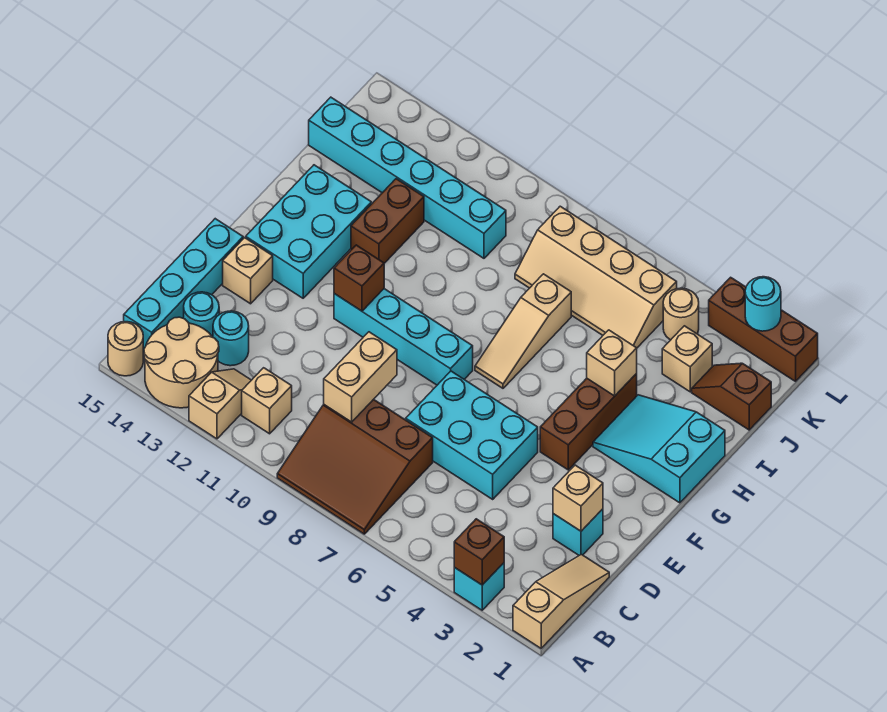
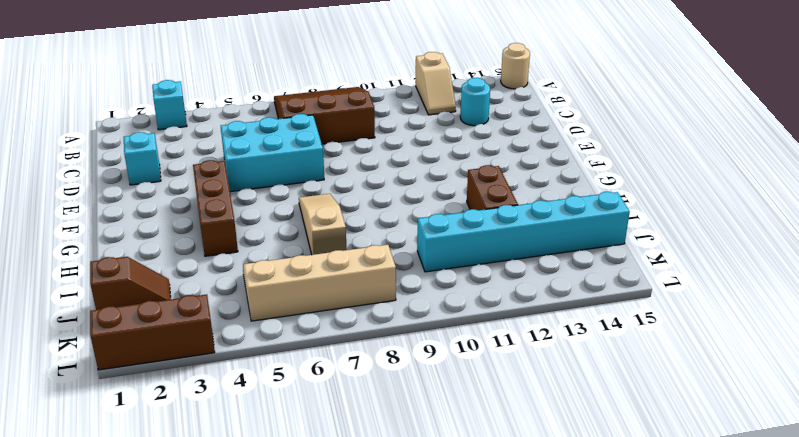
none -> tan 1x3 slope [513,554,609,648]
none -> tan 2x2 round brick [144,317,219,408]
none -> tan 1x1 brick [242,368,292,434]
none -> cyan 1x4 brick [124,219,243,352]

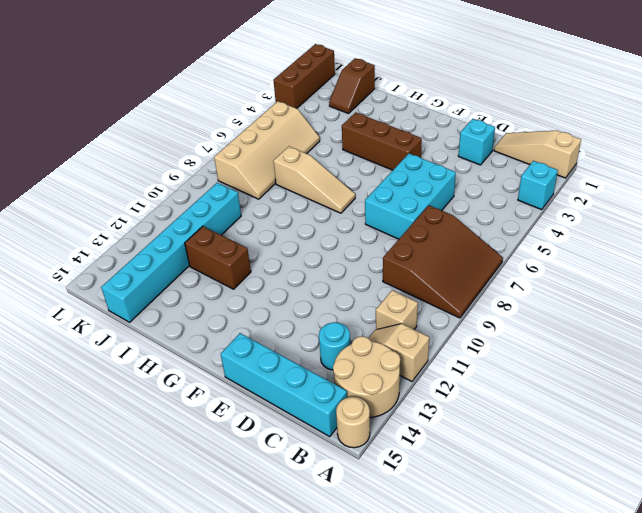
none -> cyan 1x1 round brick [184,292,219,337]
none -> tan 1x1 brick [223,238,273,304]
none -> cyan 1x4 brick [334,289,473,385]
none -> cyan 2x3 brick [246,165,371,298]

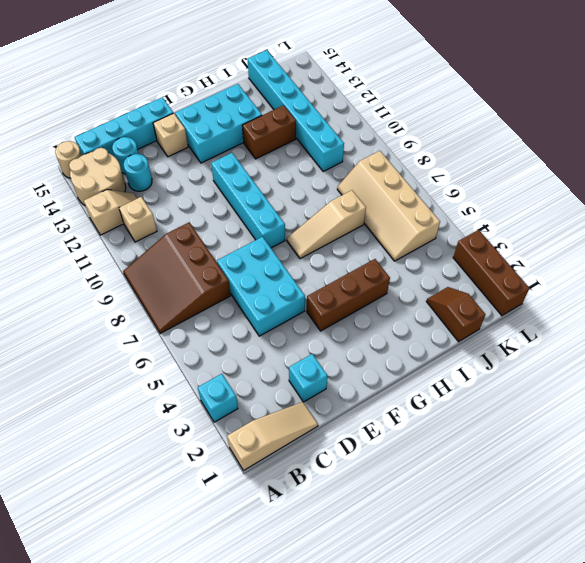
none -> cyan 2x3 slope [593,395,725,503]
none -> tan 1x1 brick [662,326,712,392]
none -> tan 1x1 round brick [663,288,699,340]
none -> brown 1x1 brick [454,519,504,585]

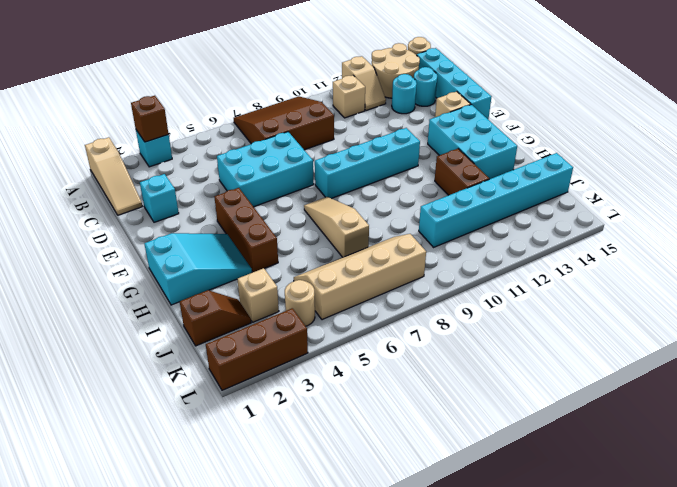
none -> tan 1x2 brick [324,332,397,422]
none -> tan 1x1 brick [553,465,603,531]
none -> brown 1x1 brick [334,245,384,311]
none -> tan 1x1 brick [587,330,637,396]

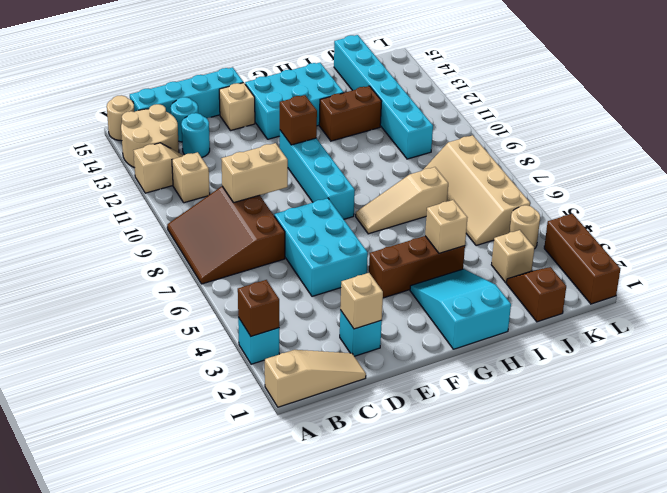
none -> cyan 1x1 round brick [745,277,781,331]

